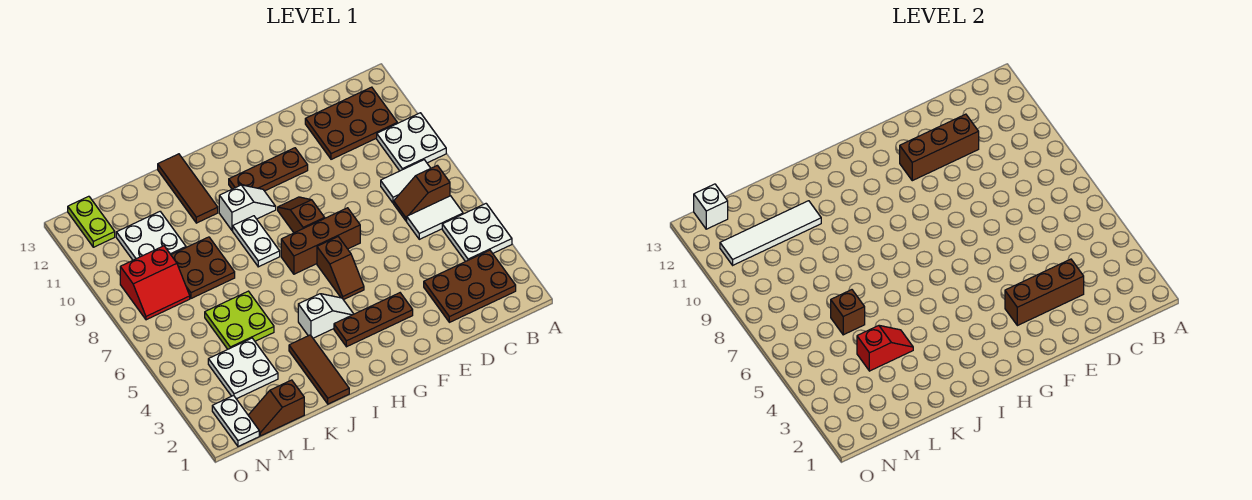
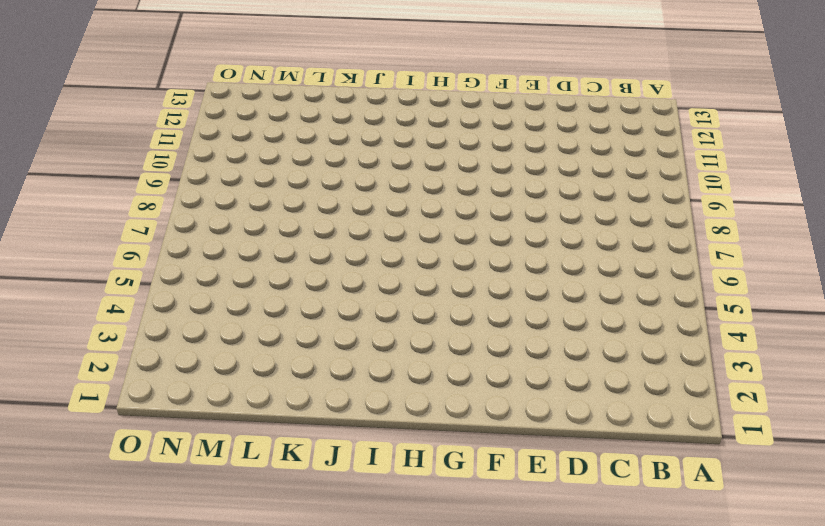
none -> white 2x2 plate [442,204,512,262]
none -> white 2x2 plate [377,113,446,171]
none -> brown 2x3 plate [424,250,516,322]
none -> white 1x2 tile [407,196,463,239]

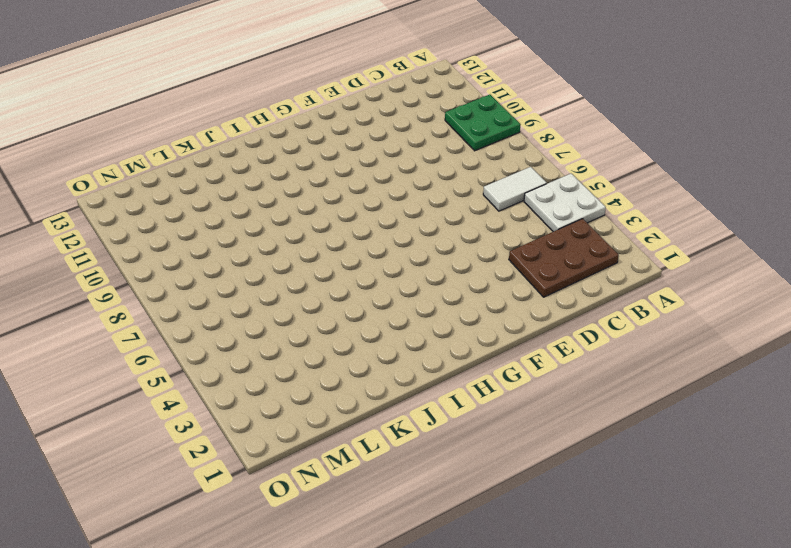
green 2x2 plate [445,95,521,151] -> white 2x2 plate [377,113,446,171]
none -> brown 1x2 slope [394,165,450,221]
none -> white 1x2 tile [381,160,431,203]
none -> brown 2x3 plate [305,87,397,159]
none -> brown 1x3 plate [334,293,413,347]

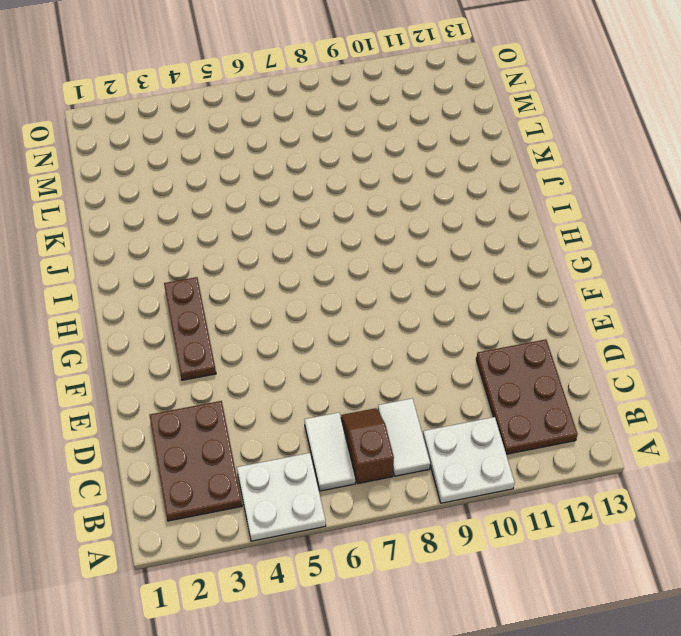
none -> brown 1x3 brick [281,208,360,274]
none -> brown 1x3 plate [229,148,308,191]
none -> brown 1x2 slope [317,237,364,300]
none -> brown 1x2 slope [278,197,325,233]

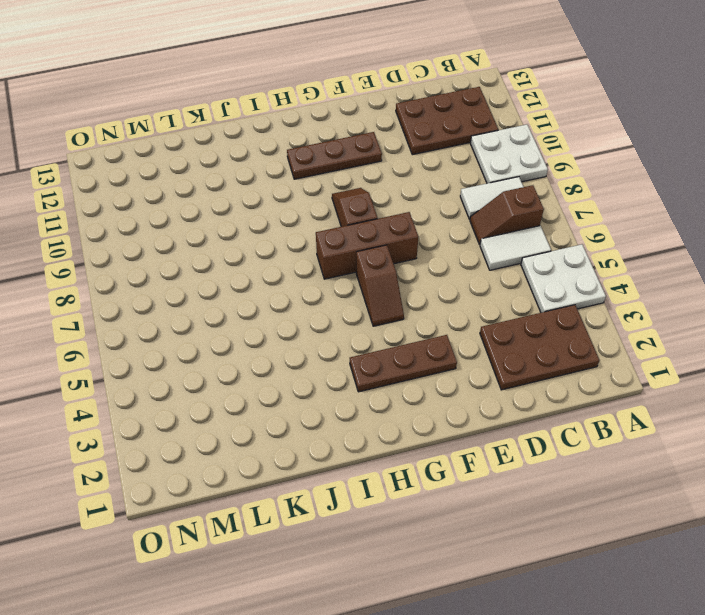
none -> white 1x2 slope [298,294,353,338]
none -> white 1x2 slope [219,185,276,231]
none -> white 1x2 plate [233,216,280,267]
none -> brown 1x3 tile [289,335,349,404]

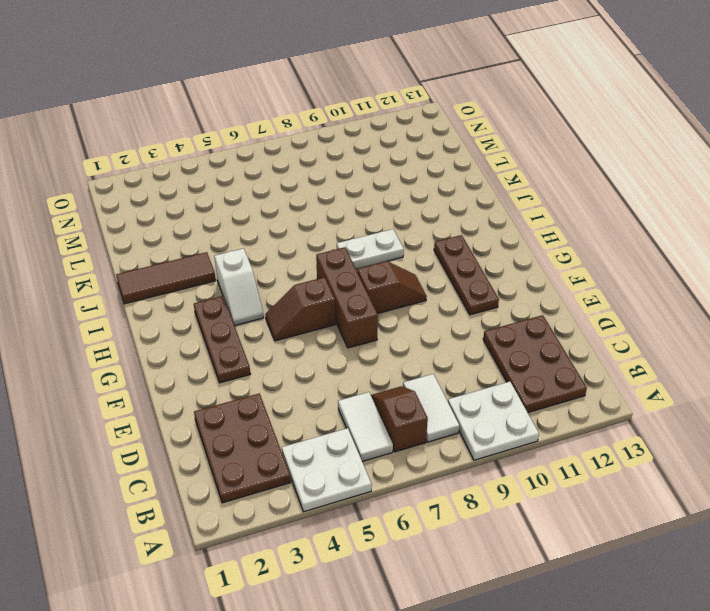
none -> white 1x2 slope [219,185,276,231]
none -> brown 1x3 tile [158,154,218,223]
none -> lime 2x2 plate [205,291,274,349]
none -> brown 2x2 plate [171,237,235,298]

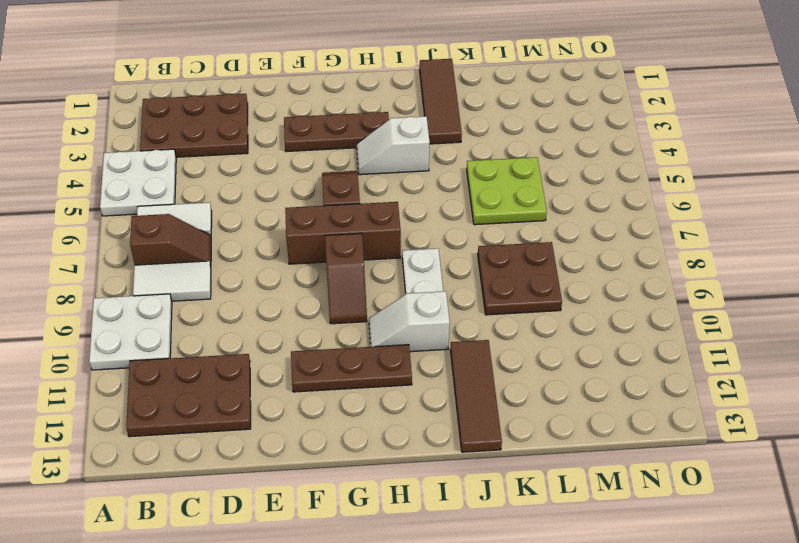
none -> brown 1x2 slope [248,380,304,436]
none -> white 2x2 plate [208,338,278,399]
none -> white 2x2 plate [116,212,186,260]
none -> red 2x2 slope [120,246,190,320]

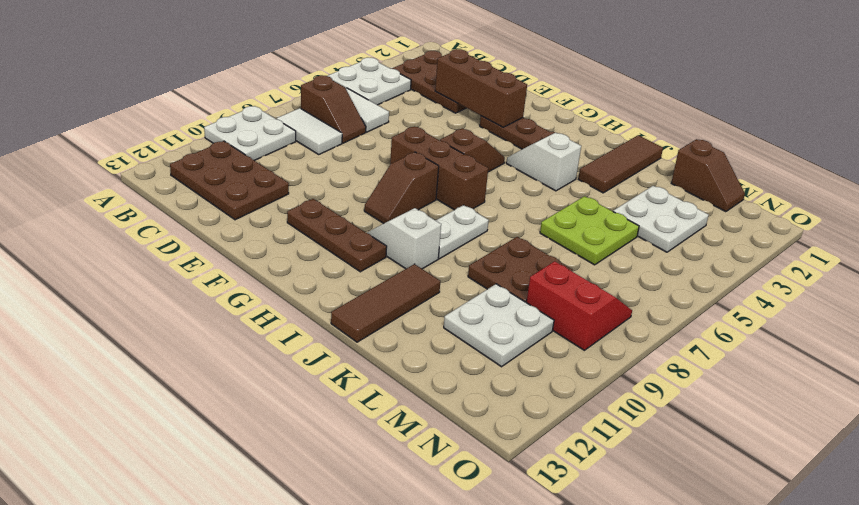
none -> white 1x2 plate [212,396,259,446]
none -> lime 1x2 plate [68,196,115,247]
none -> brown 1x3 brick [900,114,979,181]
none -> red 1x2 slope [857,325,913,371]

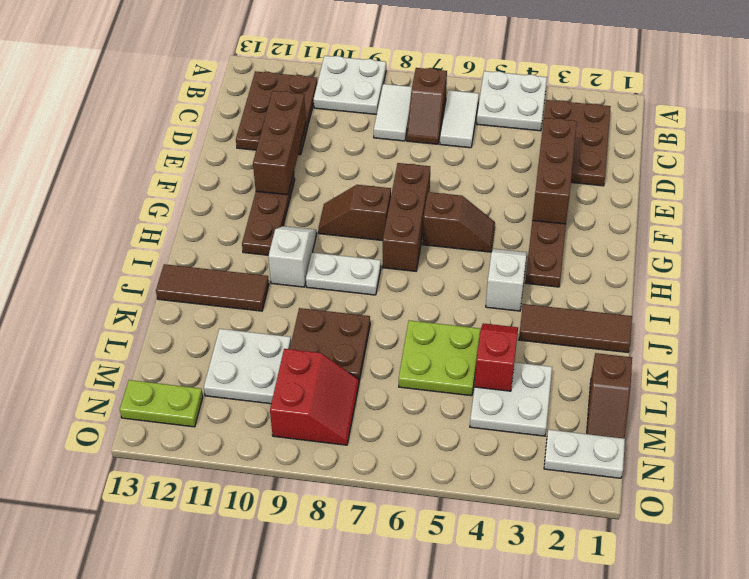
none -> white 1x4 tile [720,201,821,265]
none -> brown 1x1 brick [831,290,865,335]
none -> white 1x1 brick [694,184,728,229]

